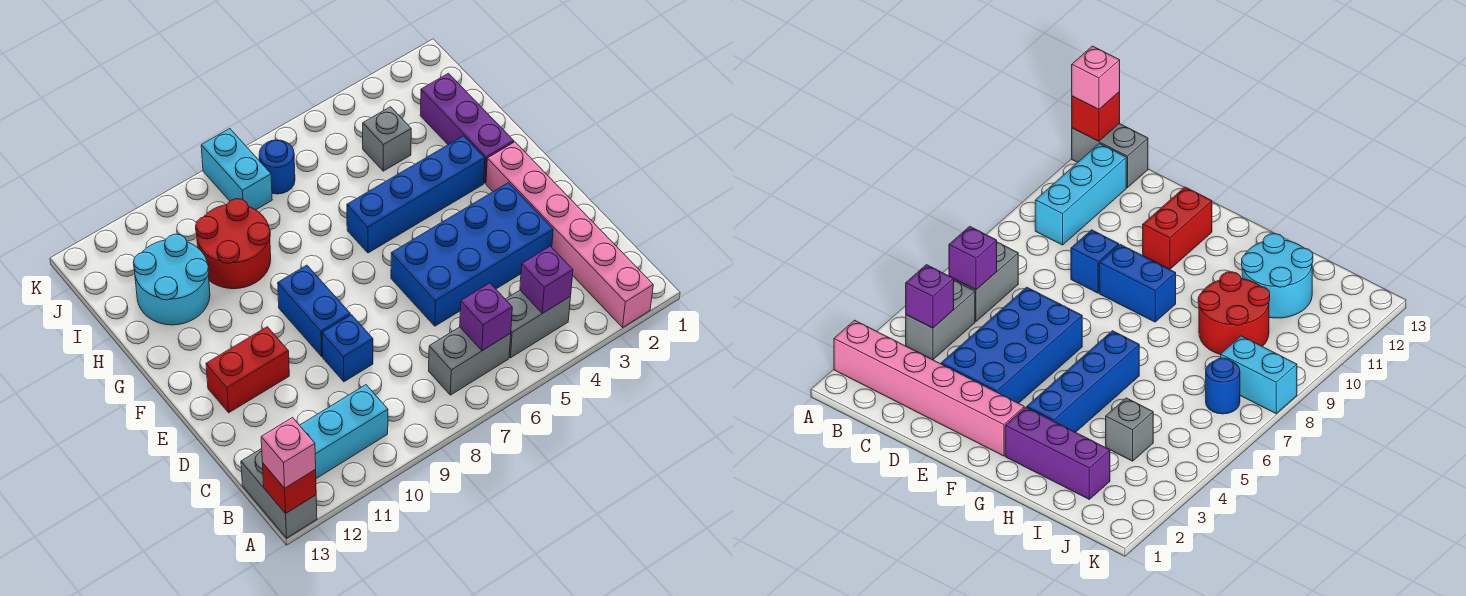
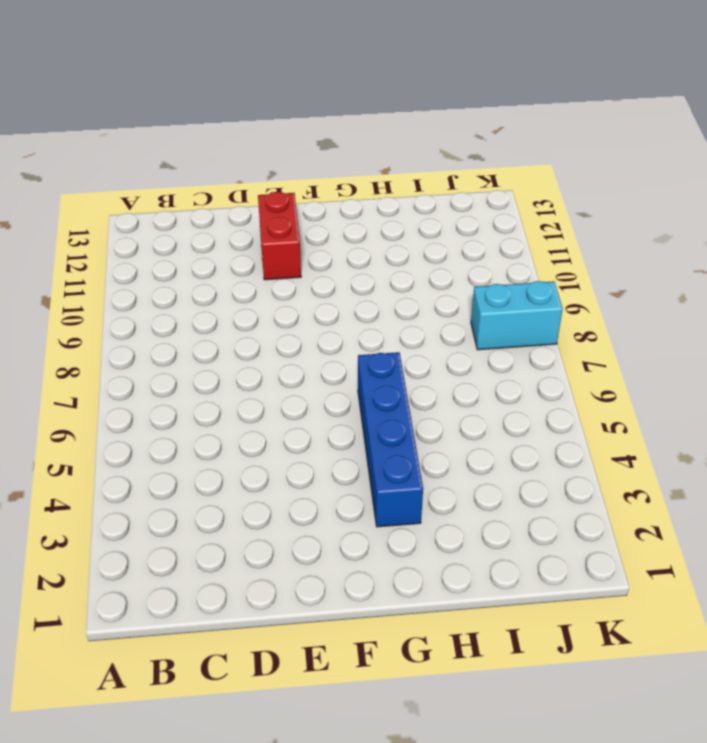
none -> pink 1x6 brick [486,142,653,327]
none -> grey 1x2 brick [241,449,317,538]
none -> grey 1x2 brick [506,290,571,358]

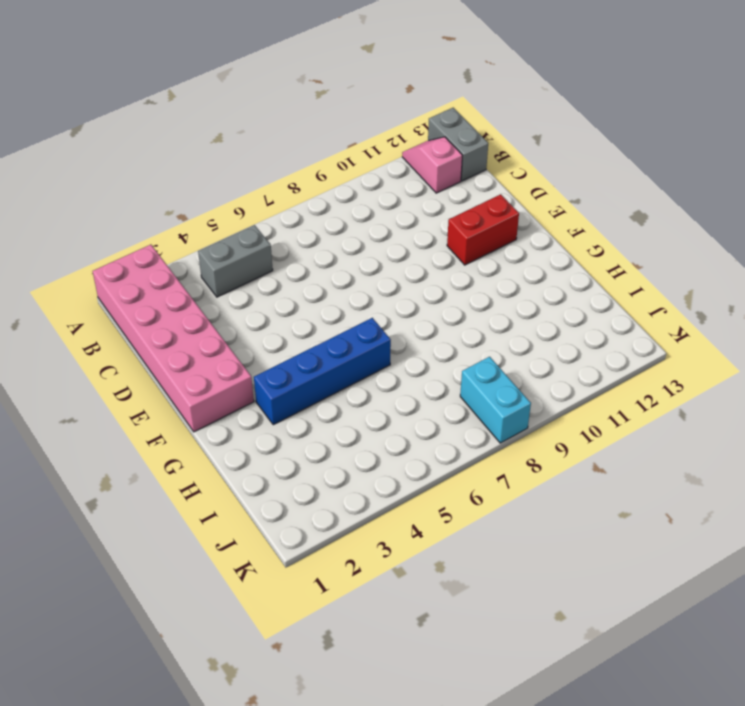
pink 2x6 brick [93,245,254,432] -> pink 1x6 brick [486,142,653,327]
pink 1x2 slope [402,137,462,193] -> cyan 1x3 brick [300,385,388,479]
none -> grey 1x2 brick [429,327,511,395]
none -> blue 2x4 brick [391,183,553,326]
none -> blue 1x1 brick [322,315,373,382]

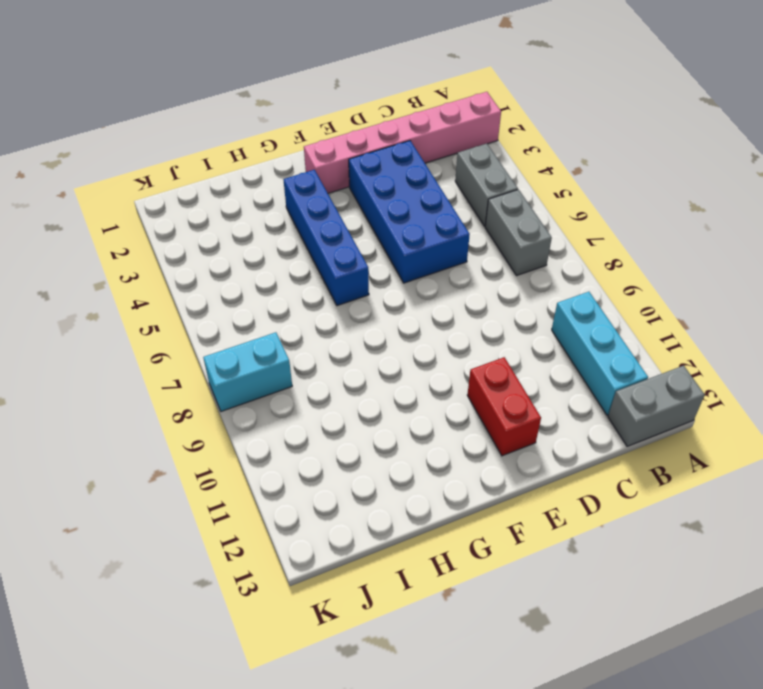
none -> blue 1x1 brick [322,315,373,382]
none -> blue 1x2 brick [278,265,350,356]
none -> purple 1x3 brick [420,73,514,183]

